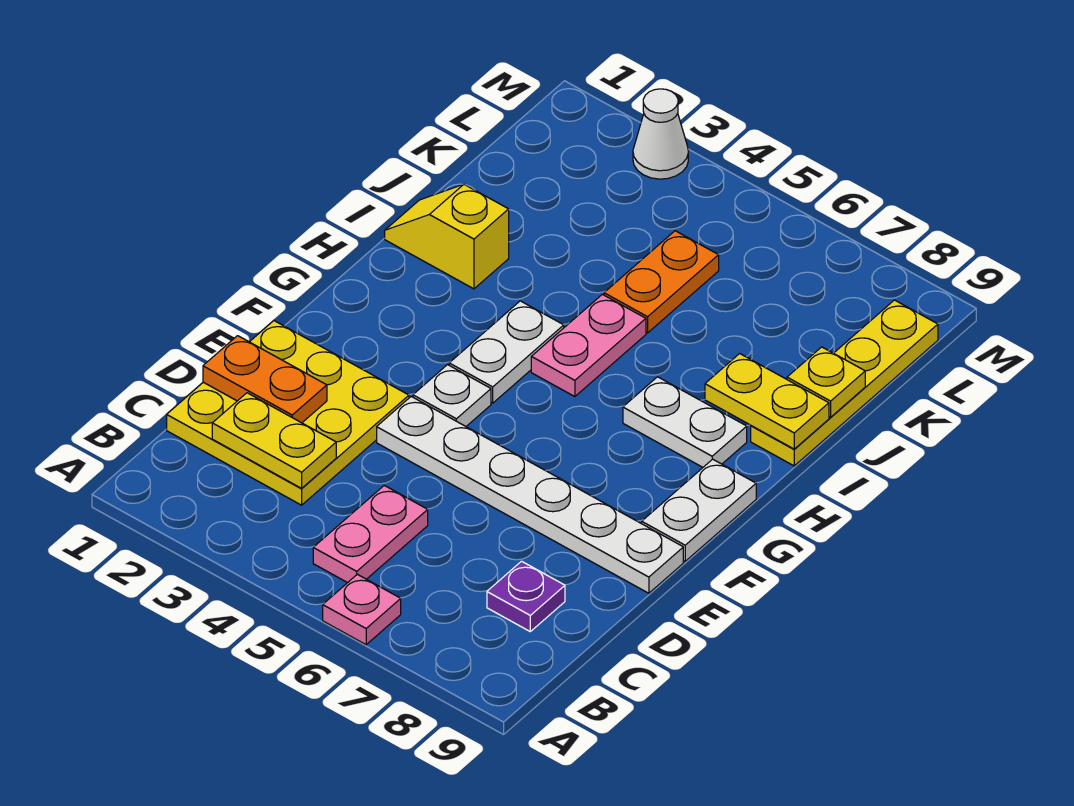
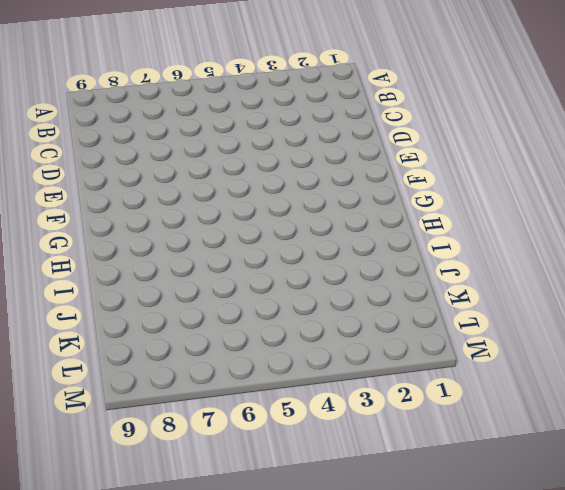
none -> pink 1x1 plate [323,574,401,645]
none -> pink 1x2 plate [313,485,428,583]
none -> yellow 3x3 plate [167,321,409,505]

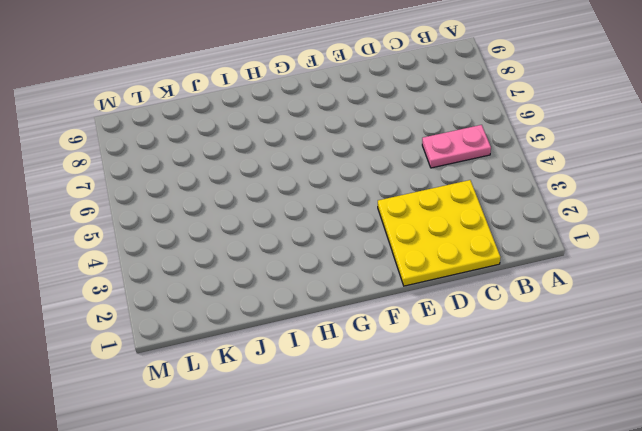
none -> pink 1x1 plate [323,574,401,645]
none -> purple 1x1 plate [487,561,565,631]
none -> white 1x6 plate [377,397,683,593]

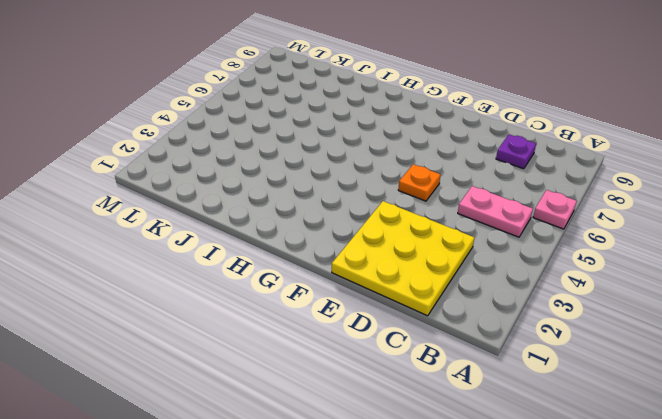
orange 1x1 plate [398,164,441,201] -> white 1x6 plate [377,397,683,593]
none -> white 1x1 plate [413,365,491,426]
none -> white 1x2 plate [642,459,756,561]
none -> white 1x2 plate [449,301,564,403]

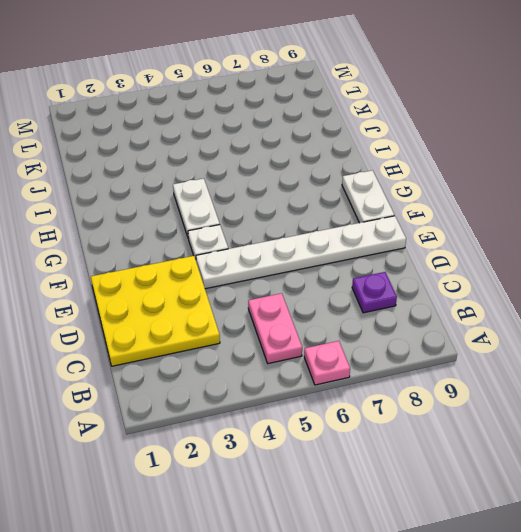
none -> pink 1x2 plate [531,294,646,397]
none -> white 1x2 plate [623,377,747,467]
none -> yellow 1x2 slope [385,184,509,289]

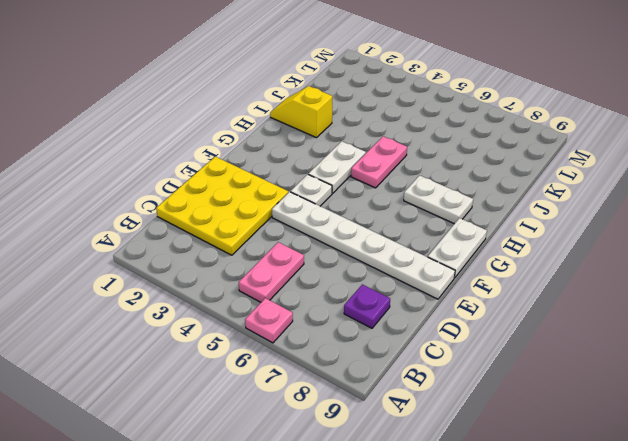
none -> yellow 1x4 plate [751,300,938,466]
none -> orange 1x2 plate [604,231,719,333]
none -> white 1x1 cone [633,89,688,179]

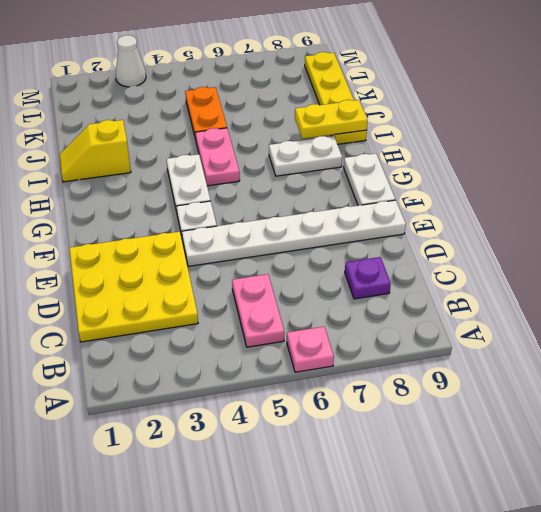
none -> yellow 1x2 plate [212,393,336,488]
none -> orange 1x2 plate [203,336,327,423]
none -> yellow 1x1 plate [787,347,865,417]

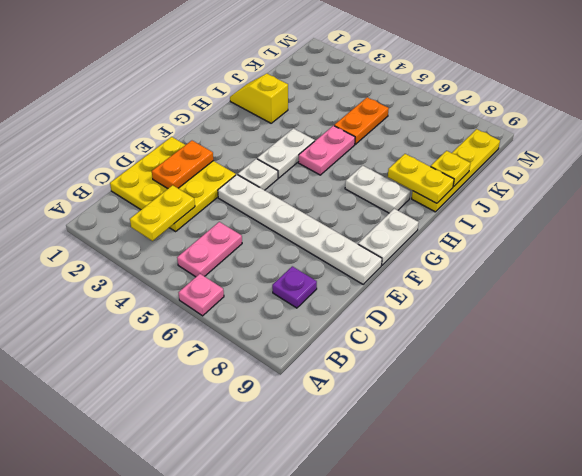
yellow 1x2 plate [130,185,195,241] -> yellow 1x2 plate turned to [212,393,336,488]
orange 1x2 plate [152,141,213,188] -> orange 1x2 plate turned to [203,336,327,423]
none -> white 1x1 cone [633,89,688,179]

